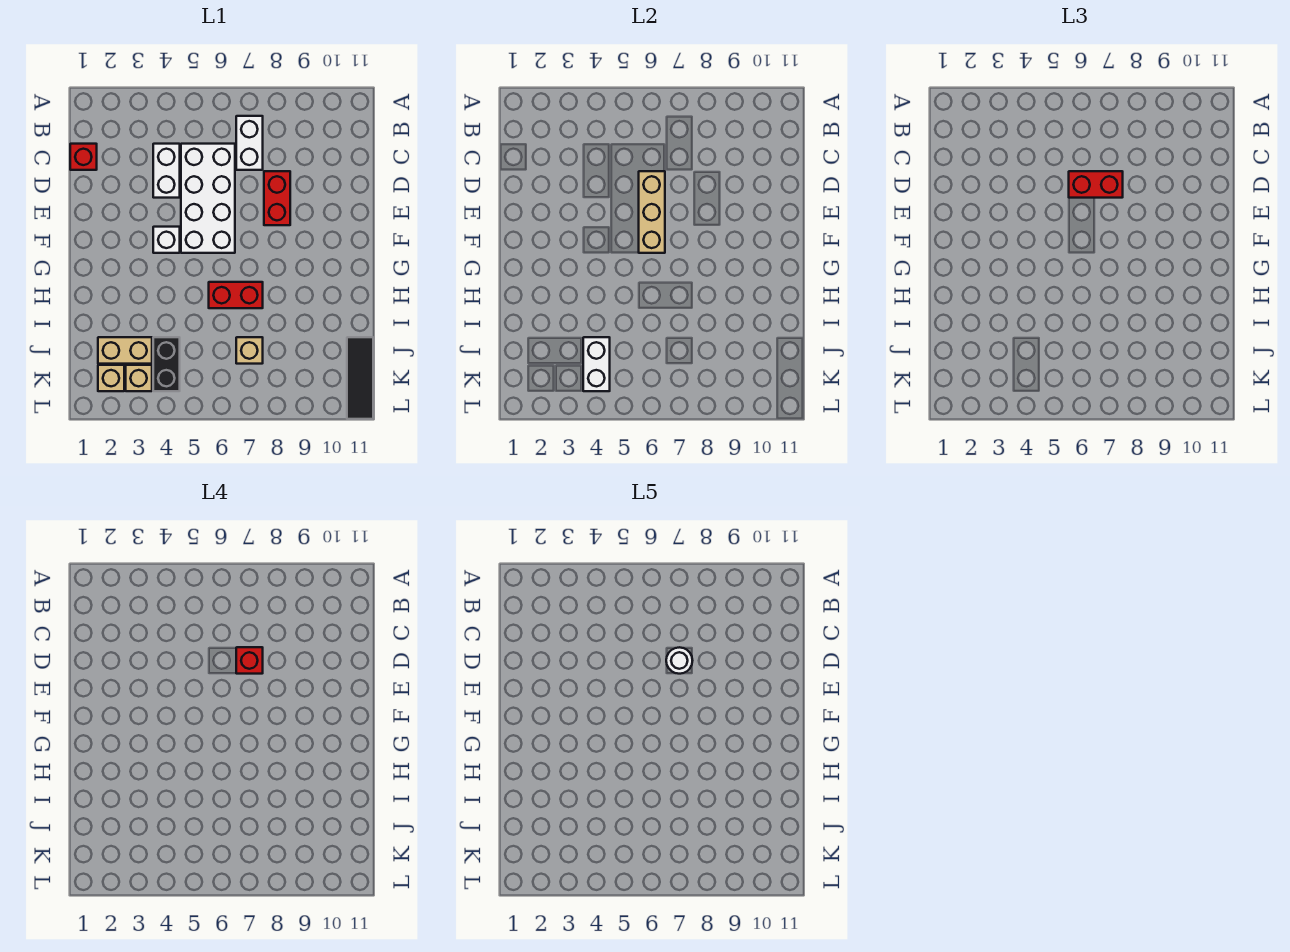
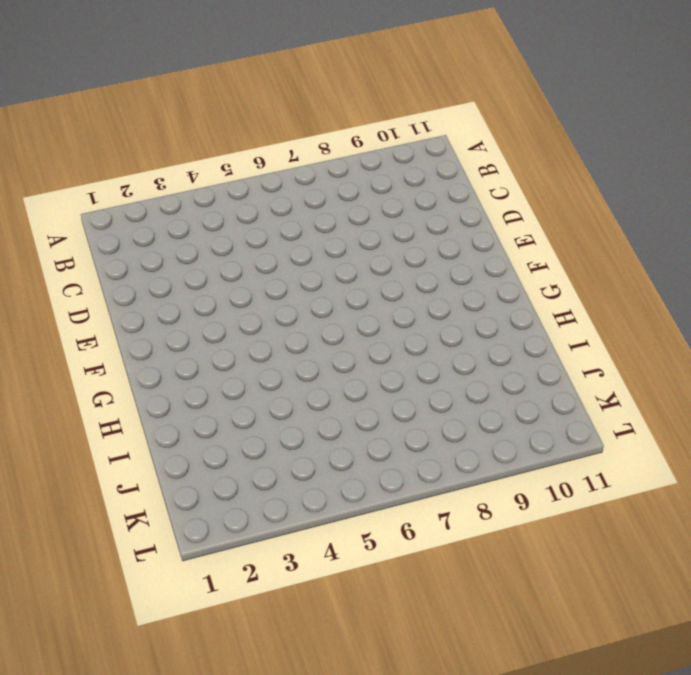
none -> white 1x2 brick [236,116,263,170]
none -> red 1x1 brick [70,144,97,170]
none -> white 1x2 brick [153,144,180,198]

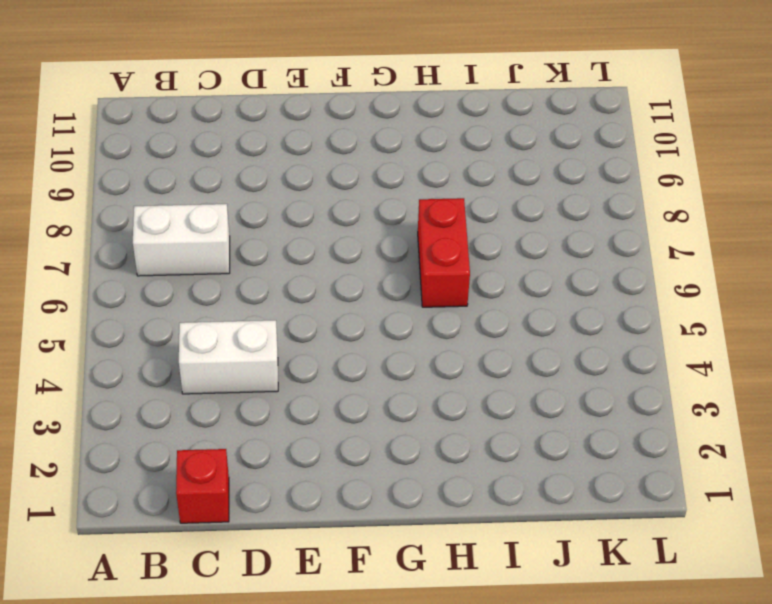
none -> white 2x4 brick [181,144,235,253]
none -> red 1x2 brick [264,171,290,225]
none -> white 1x1 brick [153,227,180,253]

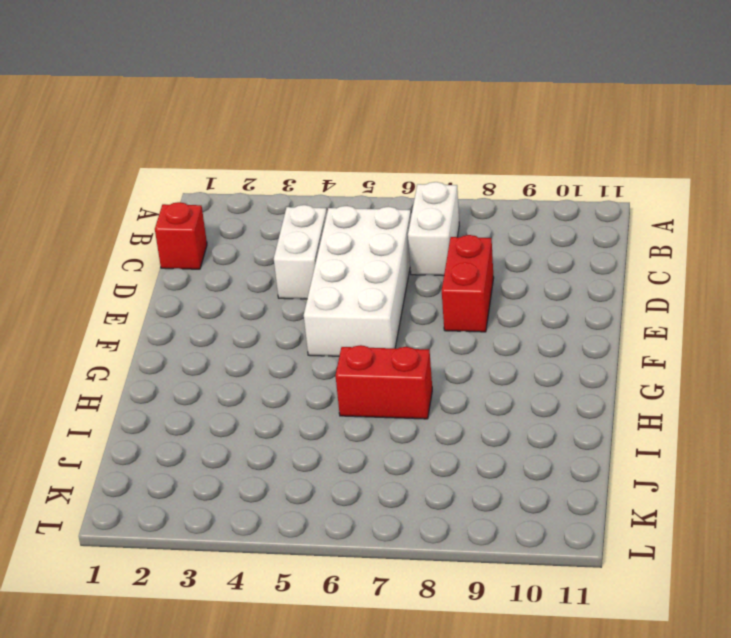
none -> white 1x1 brick [153,227,180,253]
none -> tan 1x2 brick [98,337,152,364]
none -> black 1x2 brick [153,337,180,391]

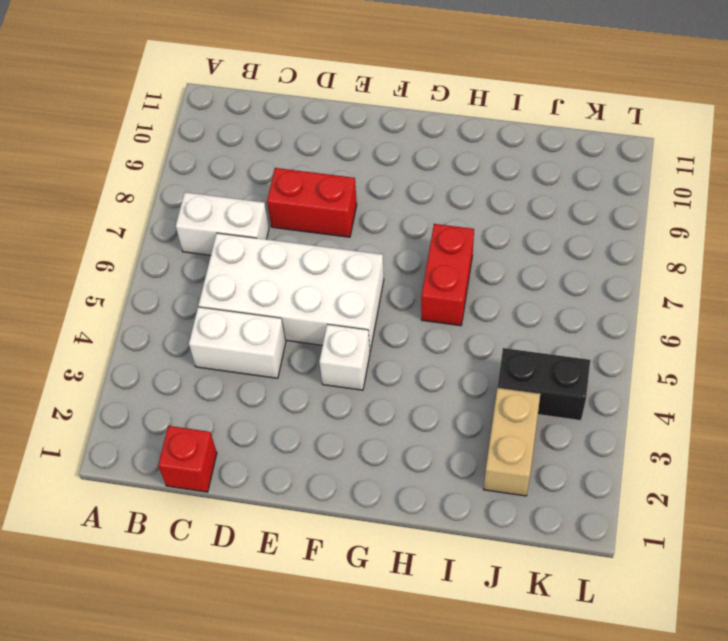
none -> tan 1x1 brick [236,337,263,364]
none -> black 1x3 tile [347,337,373,419]
none -> tan 1x1 brick [98,365,124,391]

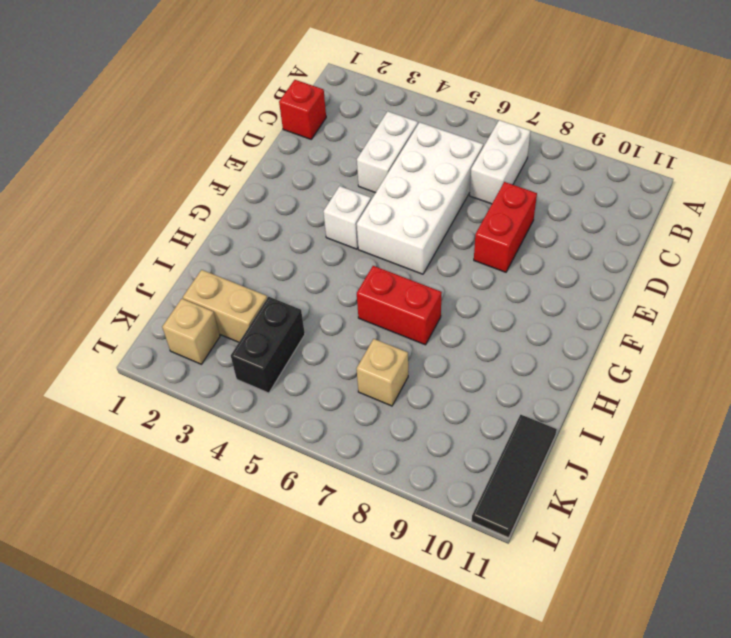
none -> tan 1x1 brick [126,365,152,391]
none -> tan 1x3 brick [639,171,665,253]
none -> white 1x2 brick [583,337,610,391]

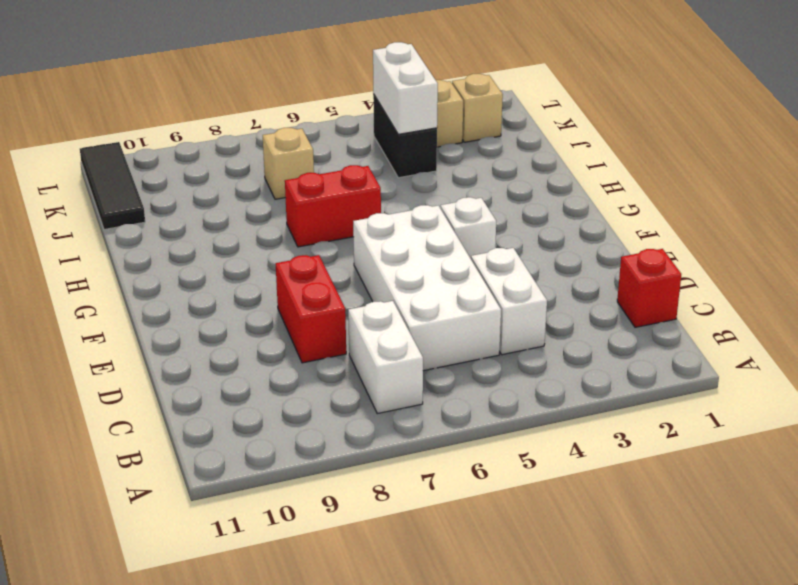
none -> tan 1x2 brick [98,337,152,364]
none -> tan 1x3 brick [639,171,665,253]
none -> red 1x2 brick [1069,171,1123,198]

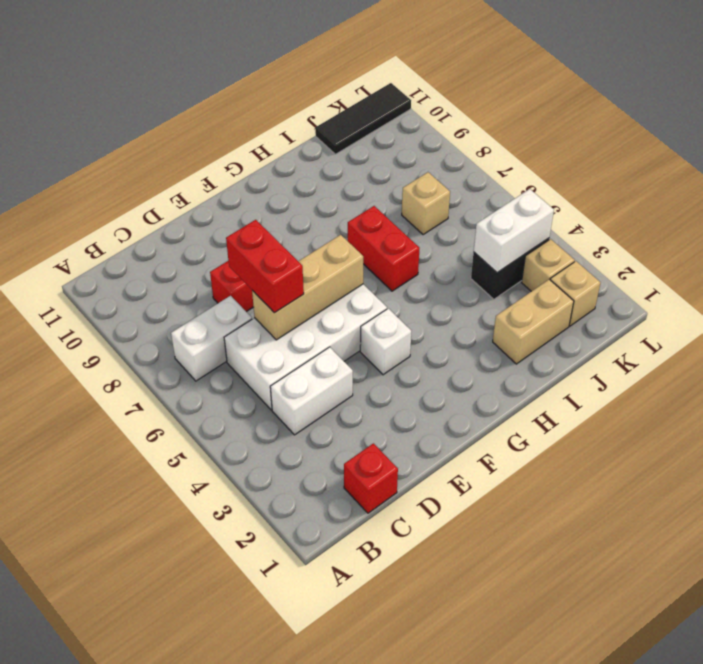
tan 1x2 brick [493,279,574,364] -> tan 1x2 brick turned to [98,337,152,364]
none -> red 1x1 brick [236,647,263,674]
none -> white 1x1 round brick [666,647,693,674]

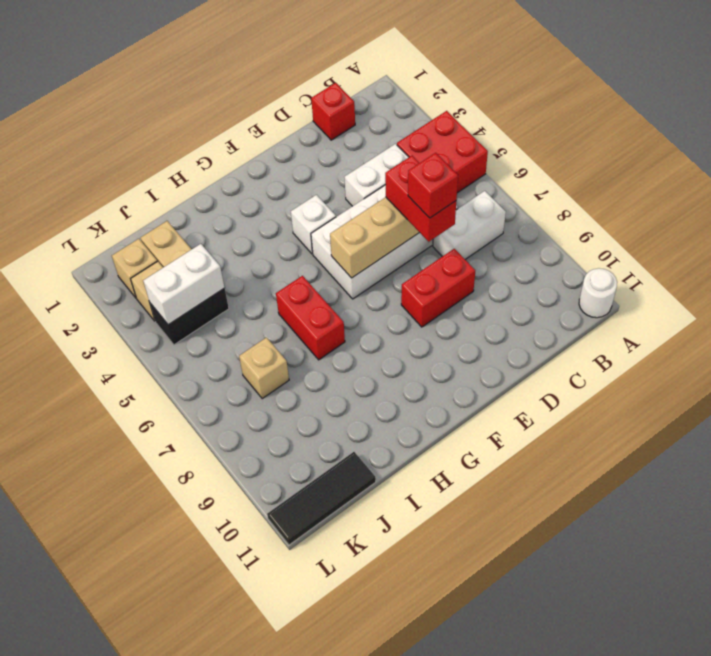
red 2x2 brick [397,111,488,193] -> none
white 1x1 round brick [579,268,617,318] -> white 1x1 round brick moved to [666,647,693,674]

